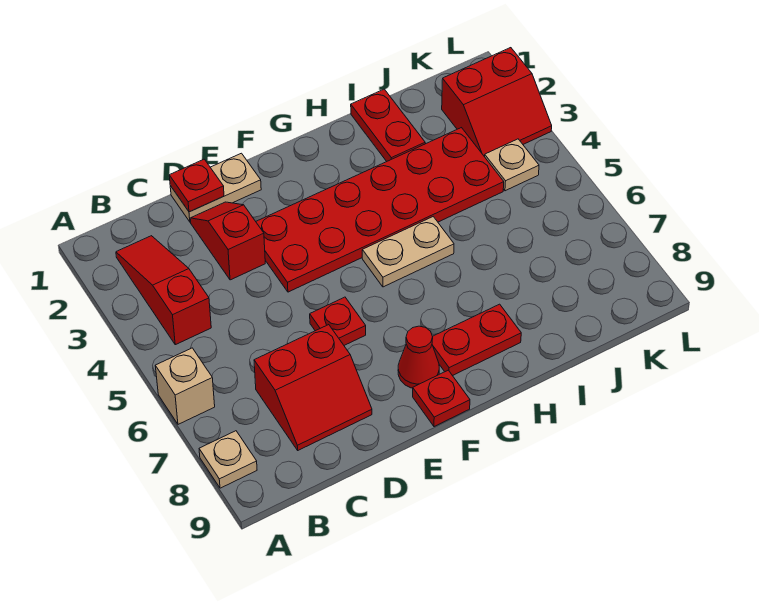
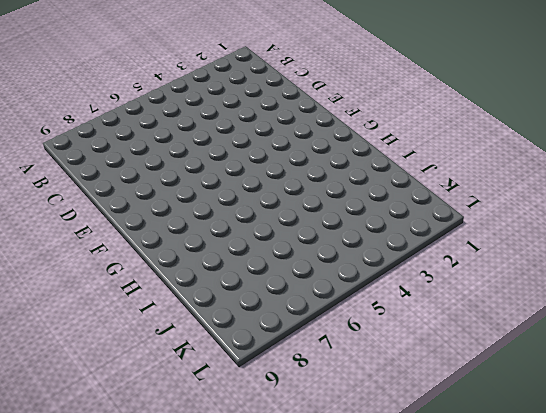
none -> tan 1x1 brick [155,348,215,424]
none -> tan 1x1 plate [199,431,257,488]
none -> red 1x3 slope [116,236,211,345]

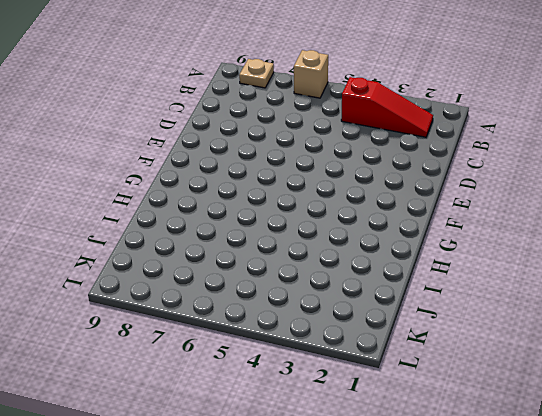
none -> red 2x2 slope [254,325,372,450]
none -> tan 1x2 plate [170,153,261,222]
none -> red 1x2 slope [190,202,265,280]

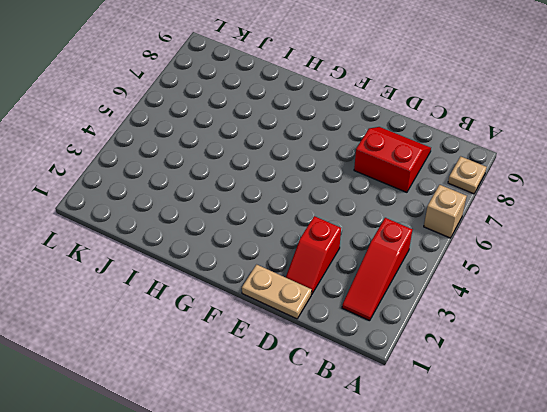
none -> red 2x6 plate [256,128,504,292]
none -> red 1x1 plate [310,297,366,345]
none -> red 1x1 cone [398,326,439,388]

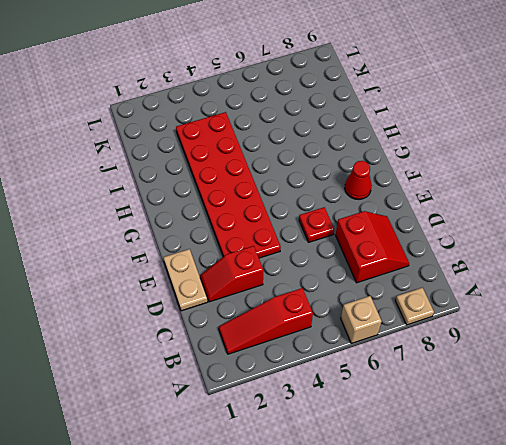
none -> red 1x1 plate [413,370,470,427]
none -> tan 1x2 plate [362,217,454,287]
none -> red 1x2 plate [432,304,521,376]

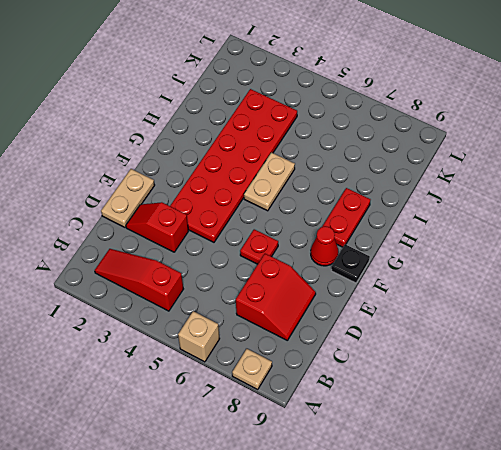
black 1x1 plate [331,245,370,283] -> red 1x1 plate [413,370,470,427]
none -> red 1x2 plate [351,89,425,161]
none -> red 2x2 slope [442,48,552,157]
none -> tan 1x1 plate [485,139,539,191]

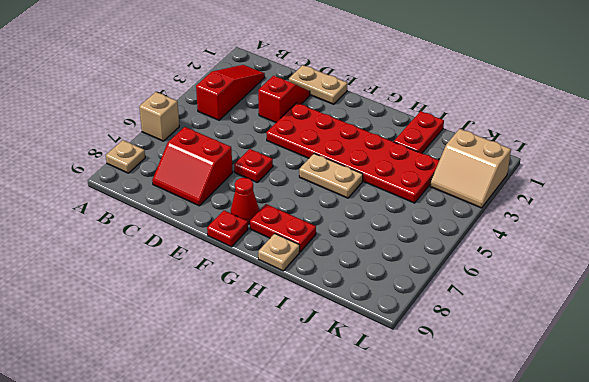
tan 1x1 plate [258,234,300,271] -> tan 1x1 plate moved to [485,139,539,191]
tan 2x2 slope [430,129,511,208] -> red 2x2 slope [442,48,552,157]
none -> red 1x1 plate [169,159,224,212]

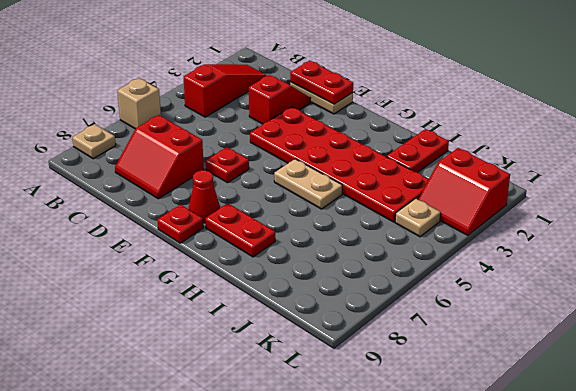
red 1x2 plate [290,61,353,104] -> red 1x1 plate [169,159,224,212]

